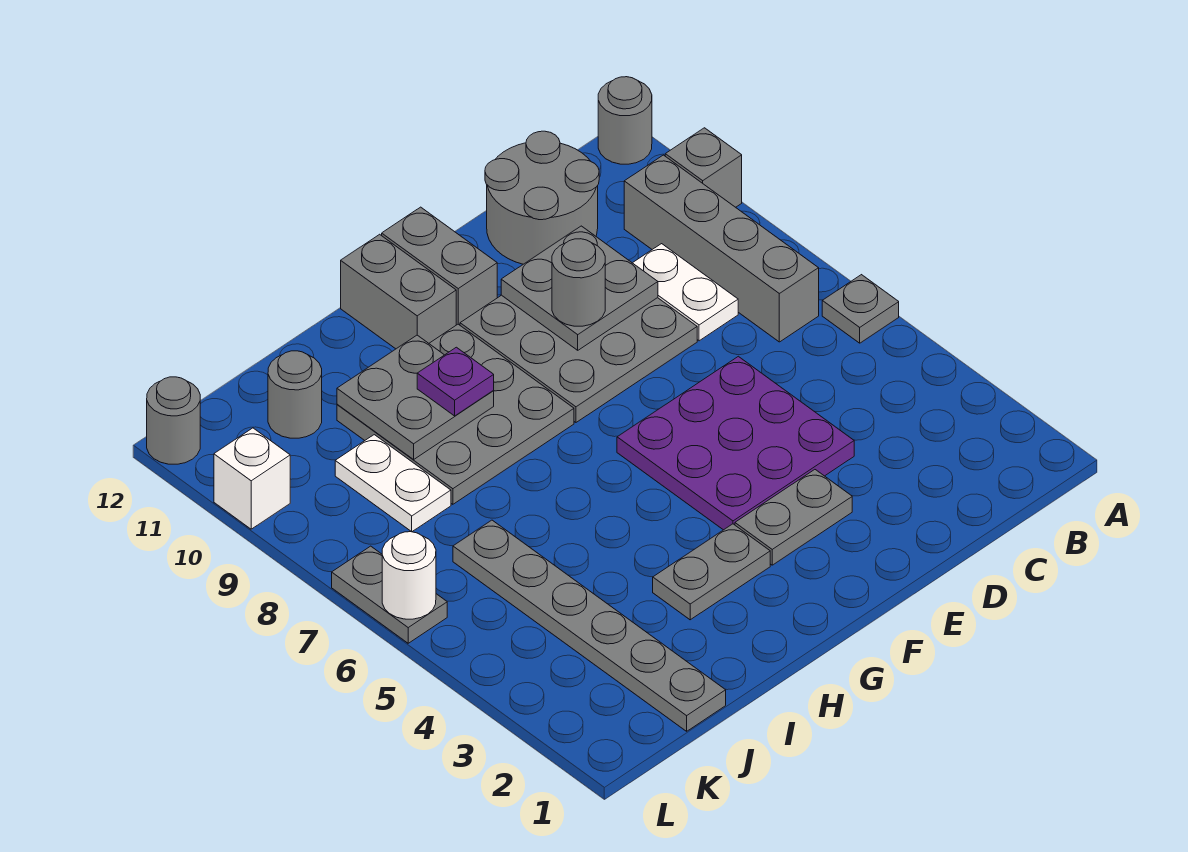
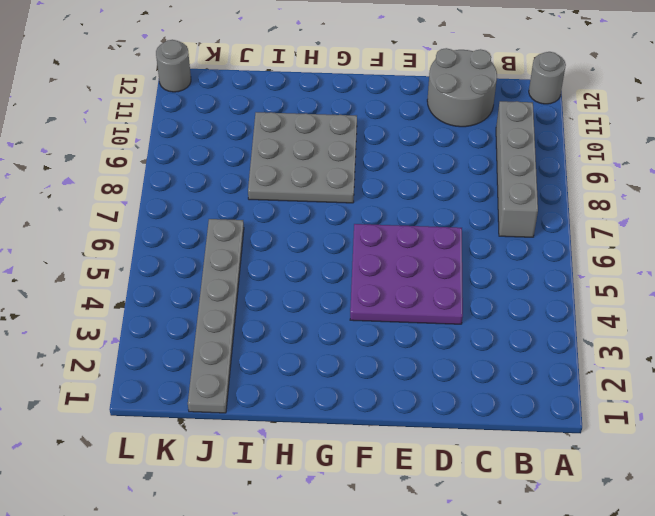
none -> grey 1x1 plate [822,275,899,343]
none -> grey 1x1 brick [665,128,742,207]
none -> white 1x2 plate [633,244,738,341]

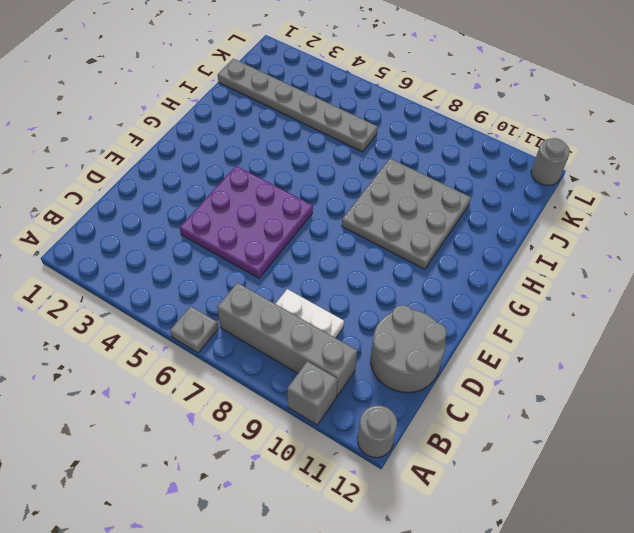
none -> grey 3x3 plate [460,295,697,422]
none -> grey 1x2 plate [735,470,852,565]
none -> grey 1x2 brick [382,207,497,325]

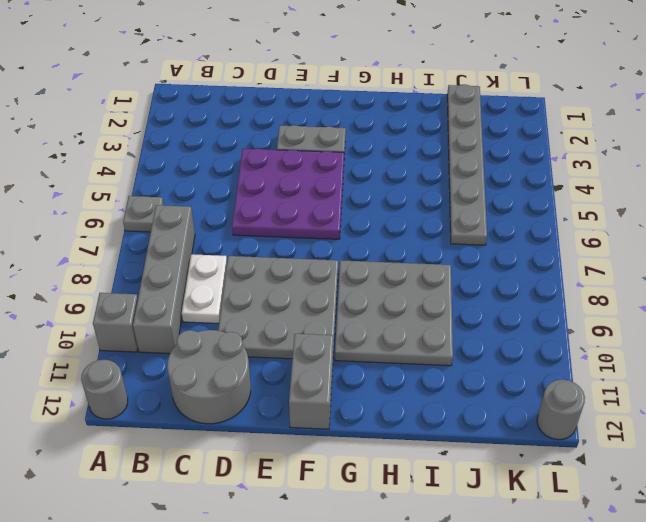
none -> grey 1x2 plate [653,524,770,620]
none -> grey 1x2 brick [341,234,456,349]
none -> white 1x2 plate [335,435,451,532]

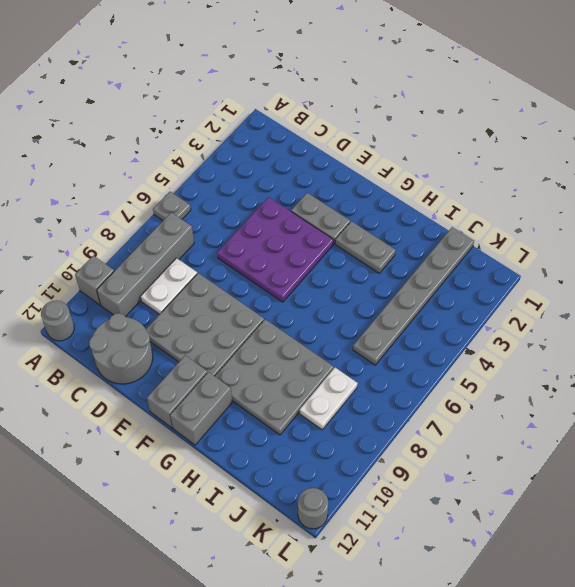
none -> grey 1x1 round brick [268,351,322,438]
none -> grey 1x2 plate [332,546,447,643]
none -> white 1x1 brick [214,428,290,529]

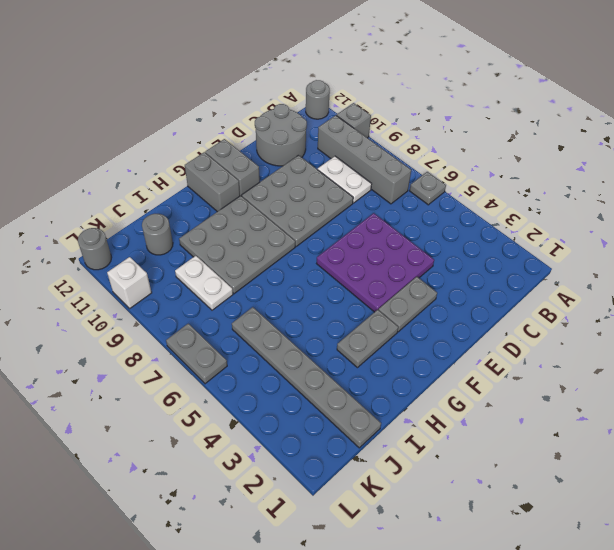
none -> grey 2x2 plate [501,226,658,350]
none -> grey 2x2 plate [337,335,494,459]
none -> white 1x1 round brick [382,532,436,619]

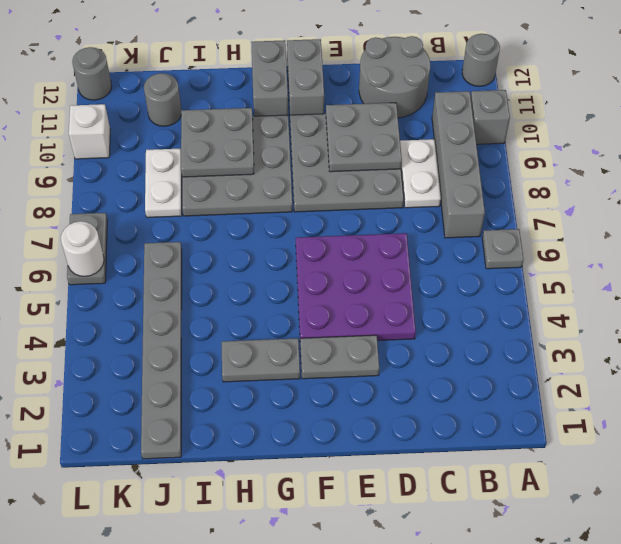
none -> grey 1x1 round brick [552,239,605,326]
none -> purple 1x1 plate [417,347,494,416]

